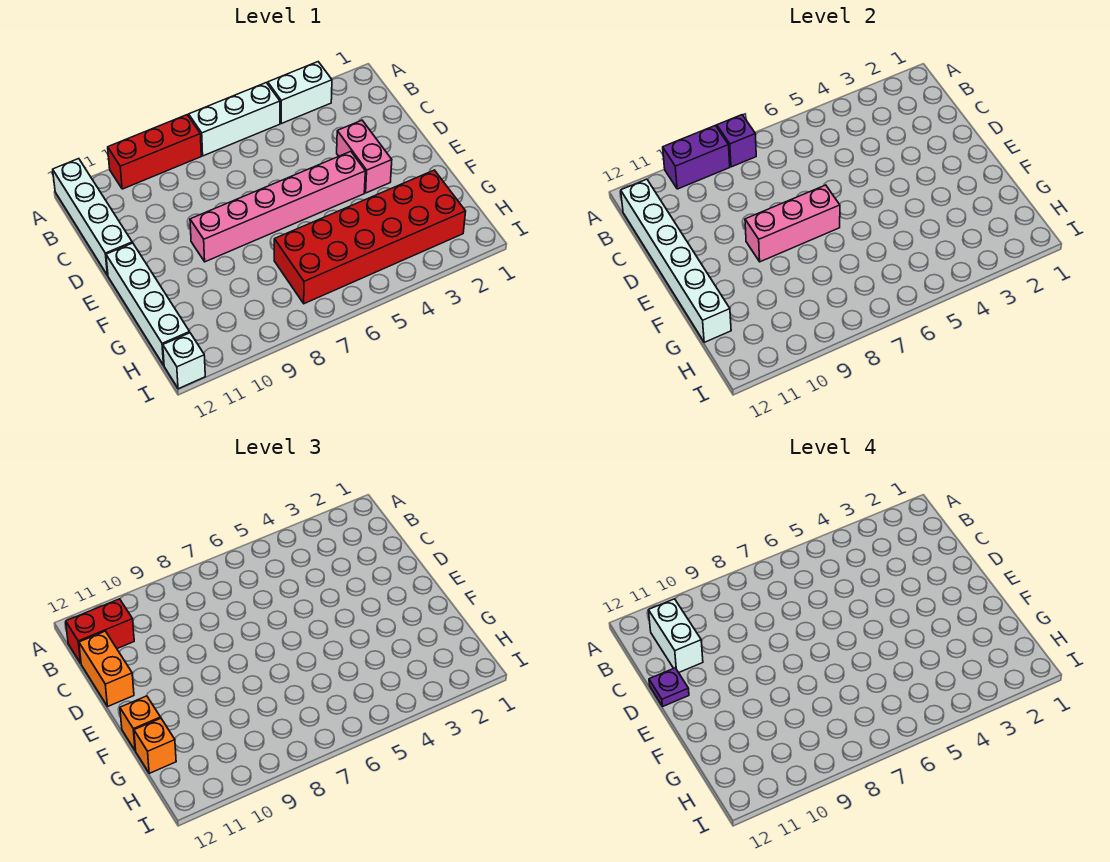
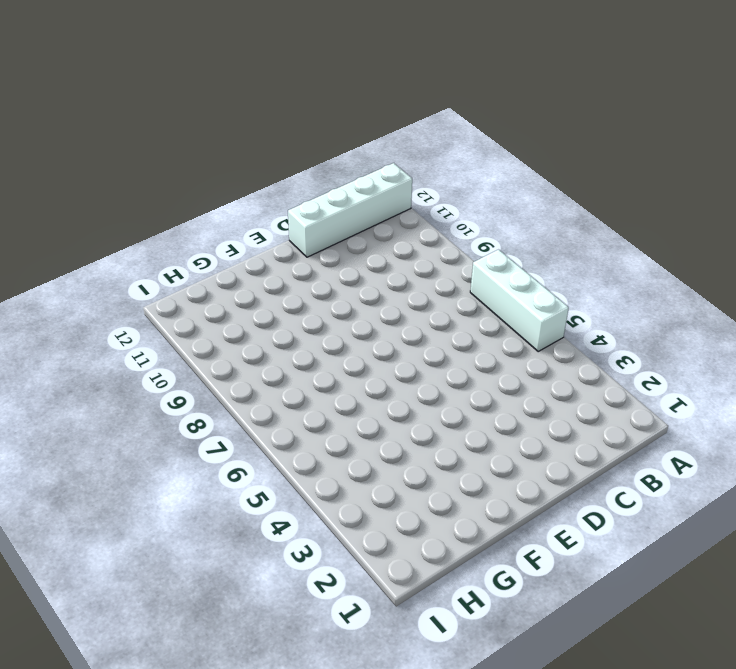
none -> white 1x2 brick [268,62,332,124]
none -> red 1x3 brick [108,115,201,189]
none -> pink 1x2 brick [337,120,392,193]

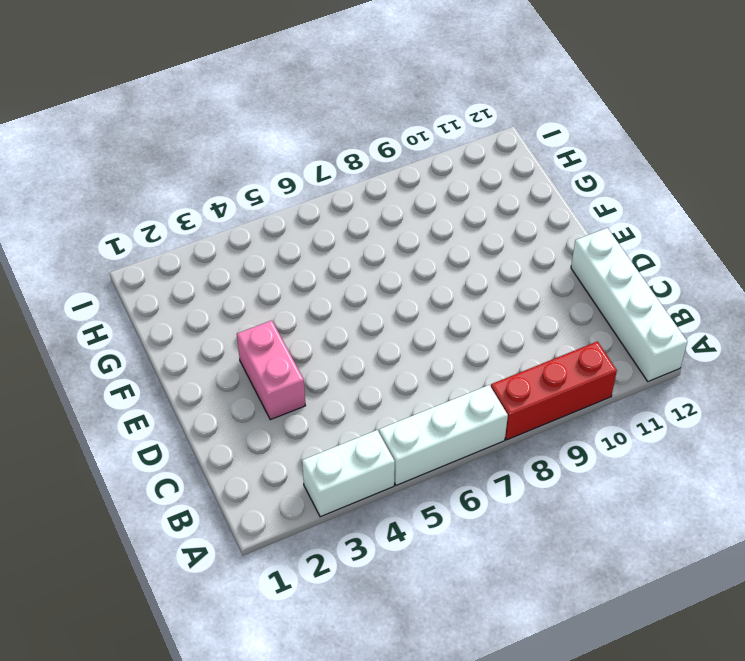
none -> pink 1x6 brick [190,151,365,262]
none -> white 1x4 brick [106,243,190,365]
none -> red 2x6 brick [274,170,466,304]

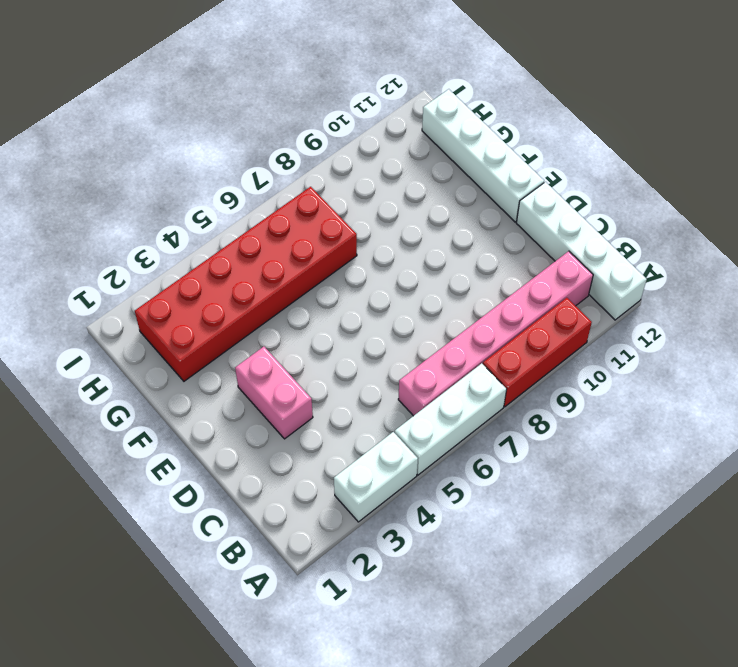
pink 1x6 brick [398,251,593,416] -> pink 1x6 brick moved to [190,151,365,262]
none -> white 1x1 brick [163,333,205,389]
none -> purple 1x1 brick [717,115,756,167]
none -> purple 1x2 brick [663,126,730,189]

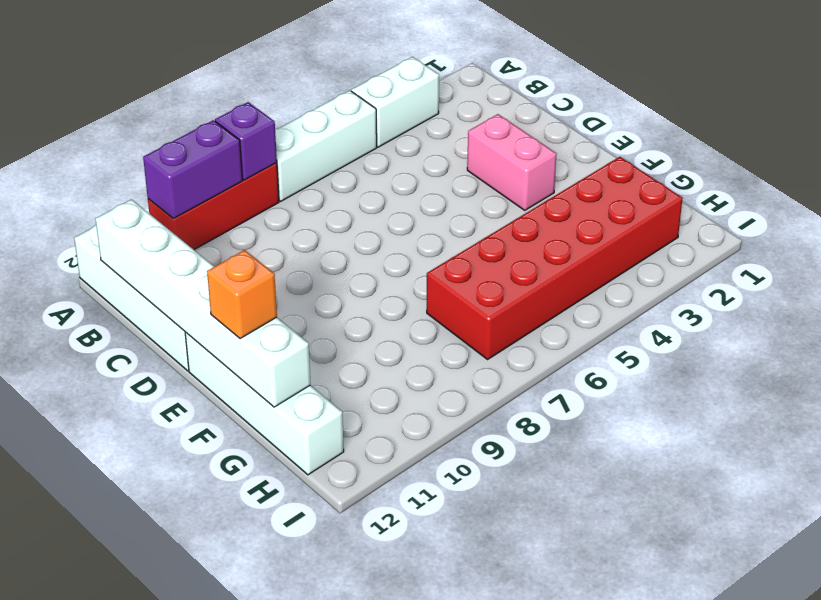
none -> pink 1x6 brick [190,151,365,262]
none -> white 1x1 brick [163,333,205,389]
none -> pink 1x3 brick [745,185,840,262]

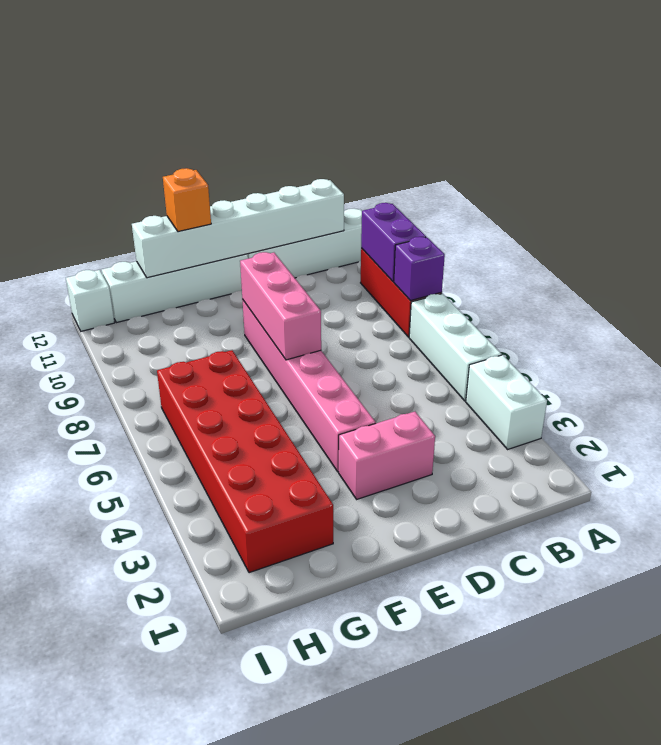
none -> red 1x2 brick [66,599,134,663]
none -> orange 1x2 brick [79,631,134,706]
none -> orange 1x1 brick [134,718,176,773]

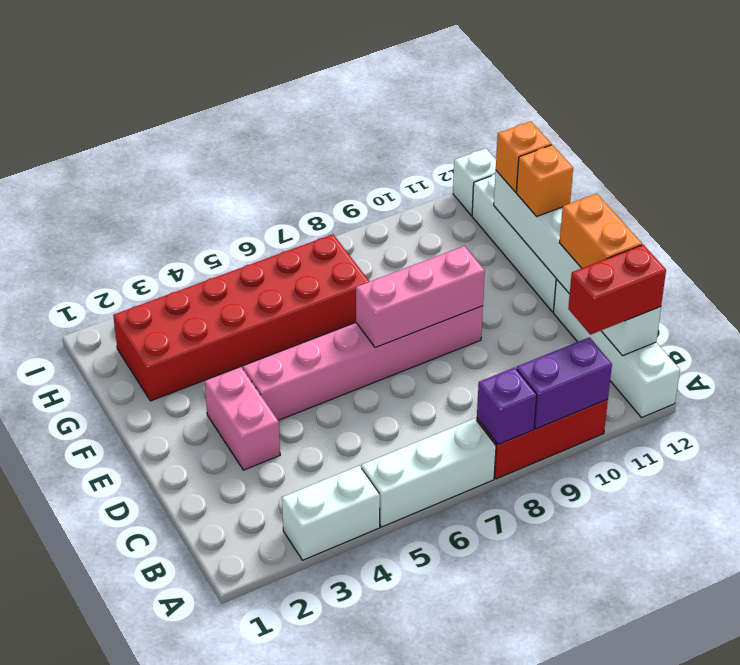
none -> white 1x2 brick [648,599,703,673]
none -> purple 1x1 plate [649,668,689,706]

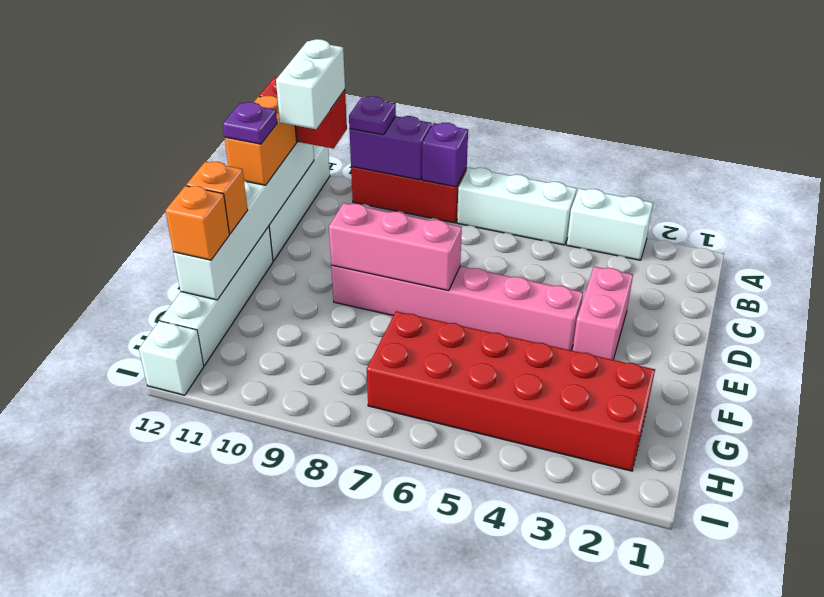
purple 1x1 plate [349,96,396,135] -> none

